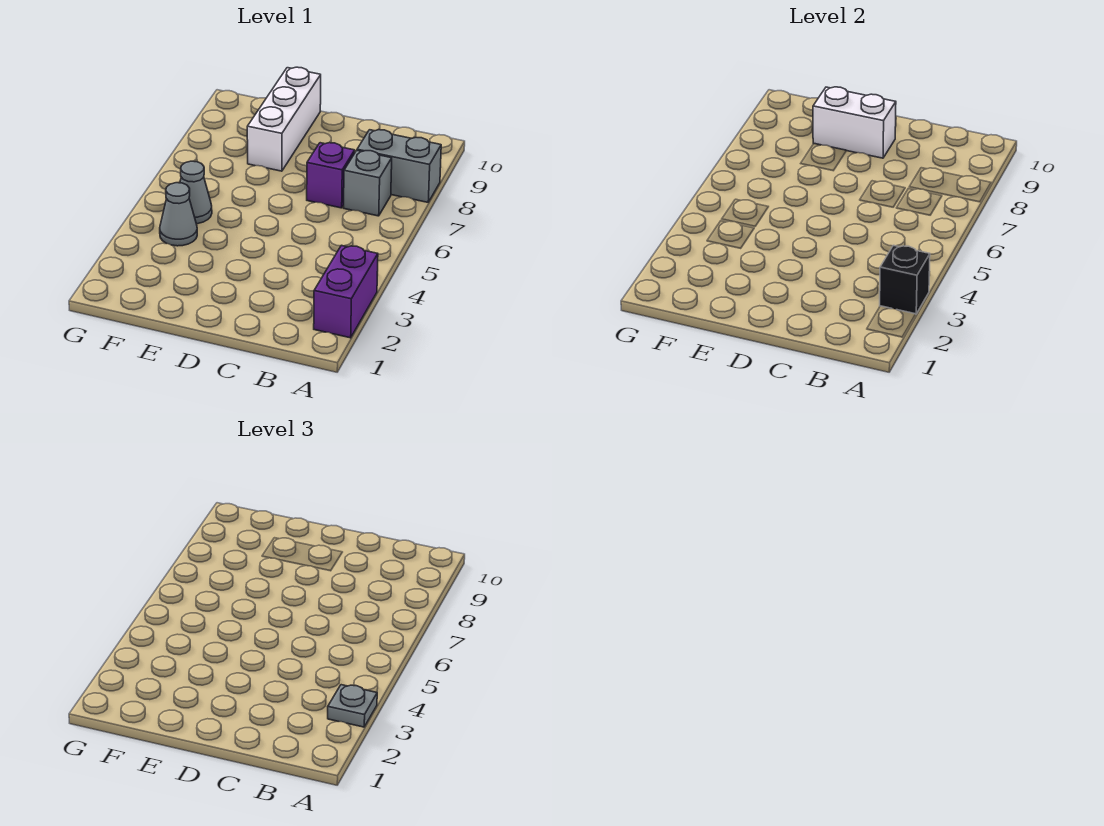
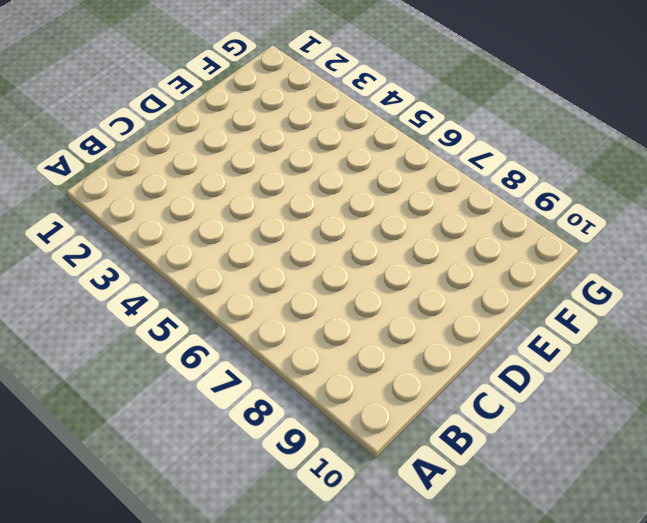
none -> purple 1x2 brick [314,245,378,338]
none -> grey 1x2 brick [357,130,441,202]

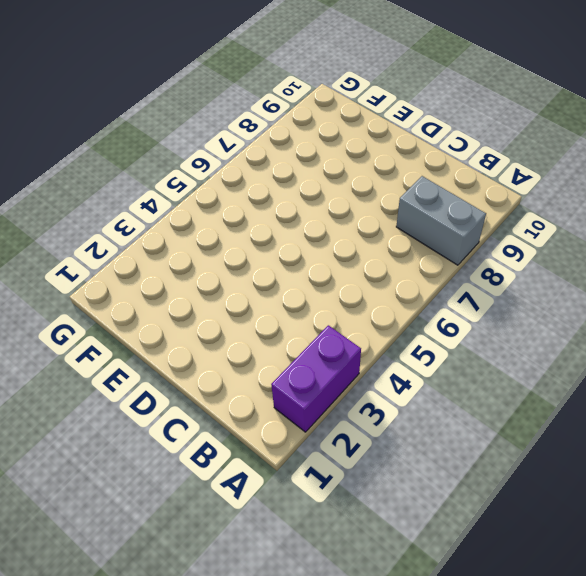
none -> grey 1x1 brick [344,151,392,216]
none -> purple 1x1 brick [307,143,355,208]

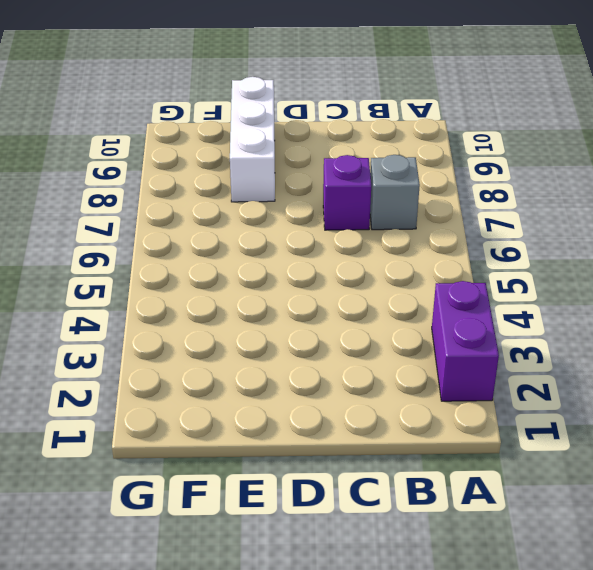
none -> grey 1x2 brick [357,130,441,202]
none -> grey 1x1 cone [160,183,197,246]

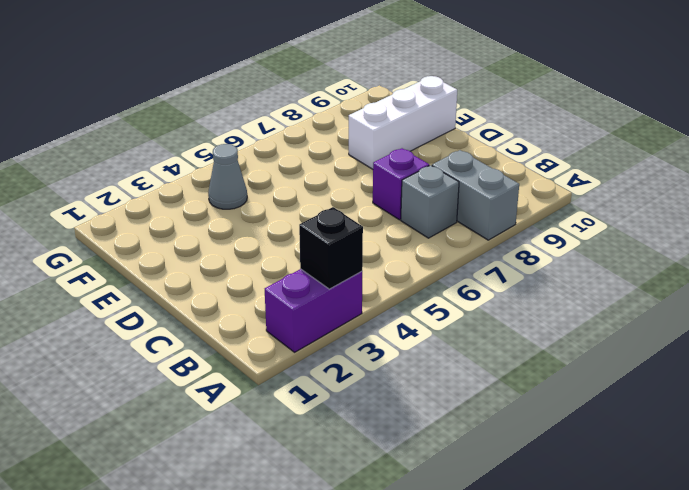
none -> grey 1x1 cone [180,161,212,224]
none -> white 1x2 brick [813,87,896,158]

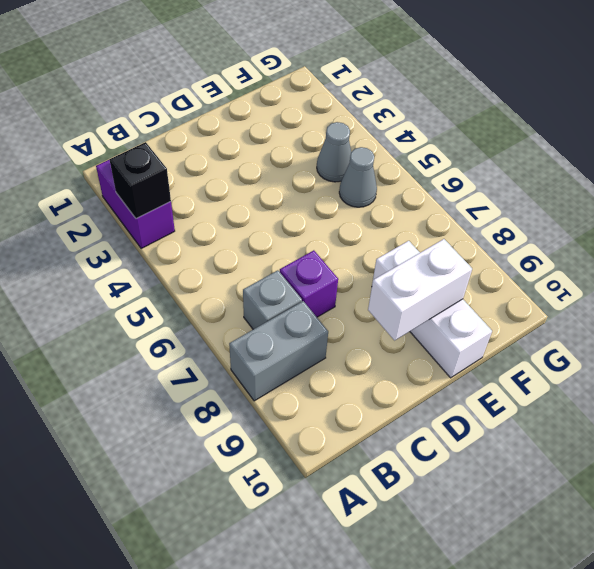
none -> grey 1x1 plate [328,685,377,727]

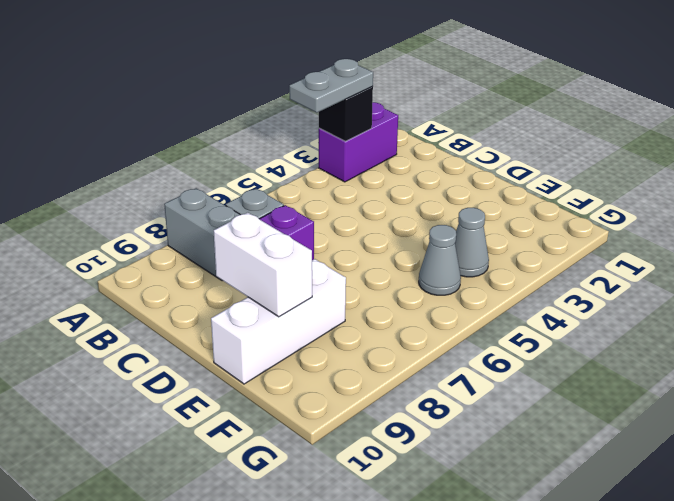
grey 1x2 plate [289,59,373,113] -> grey 1x1 plate [328,685,377,727]

